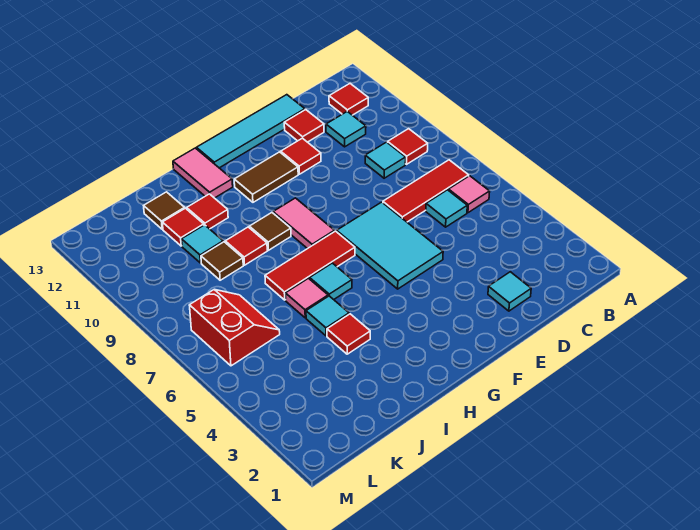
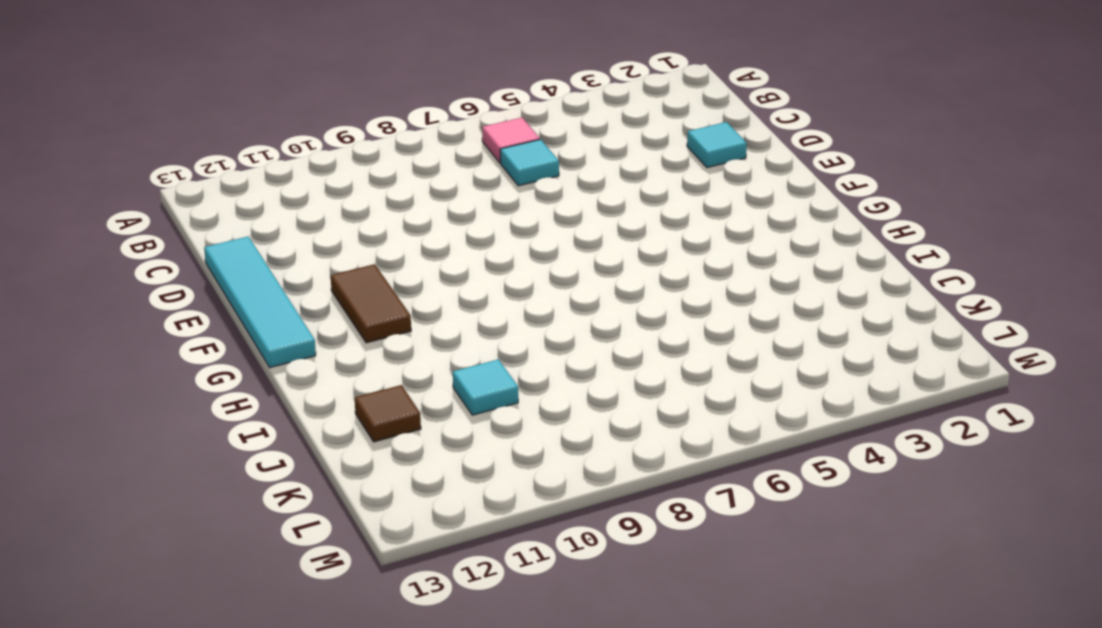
none -> red 1x3 tile [383,160,469,222]
none -> red 1x1 tile [388,129,428,164]
none -> red 1x1 tile [329,84,368,115]

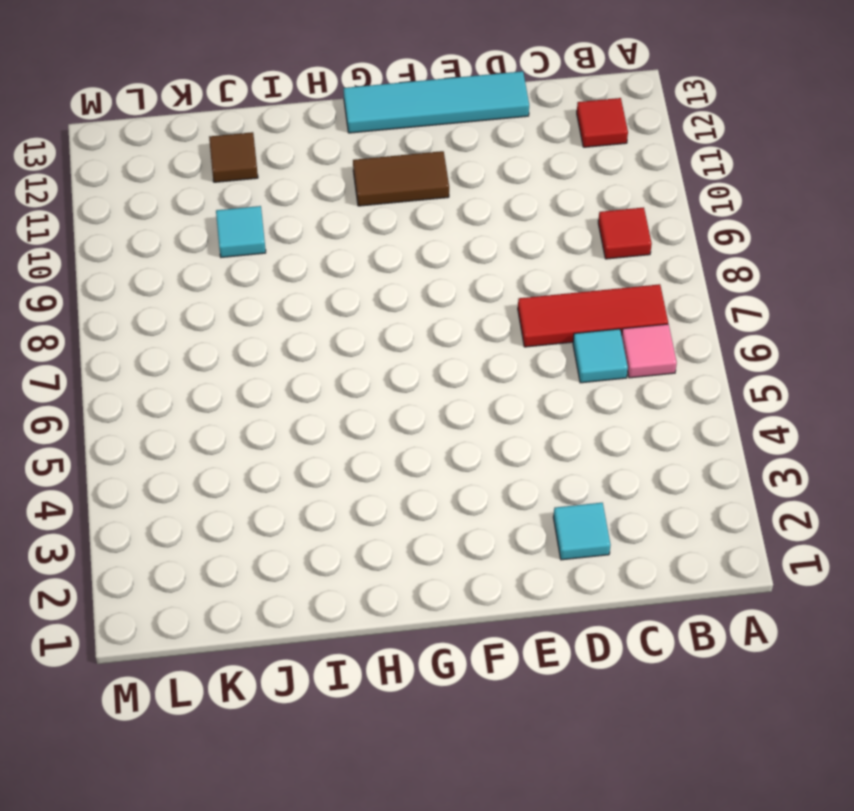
none -> cyan 1x1 tile [365,142,406,178]
none -> cyan 1x1 tile [326,112,366,147]
none -> red 1x1 tile [284,110,324,142]

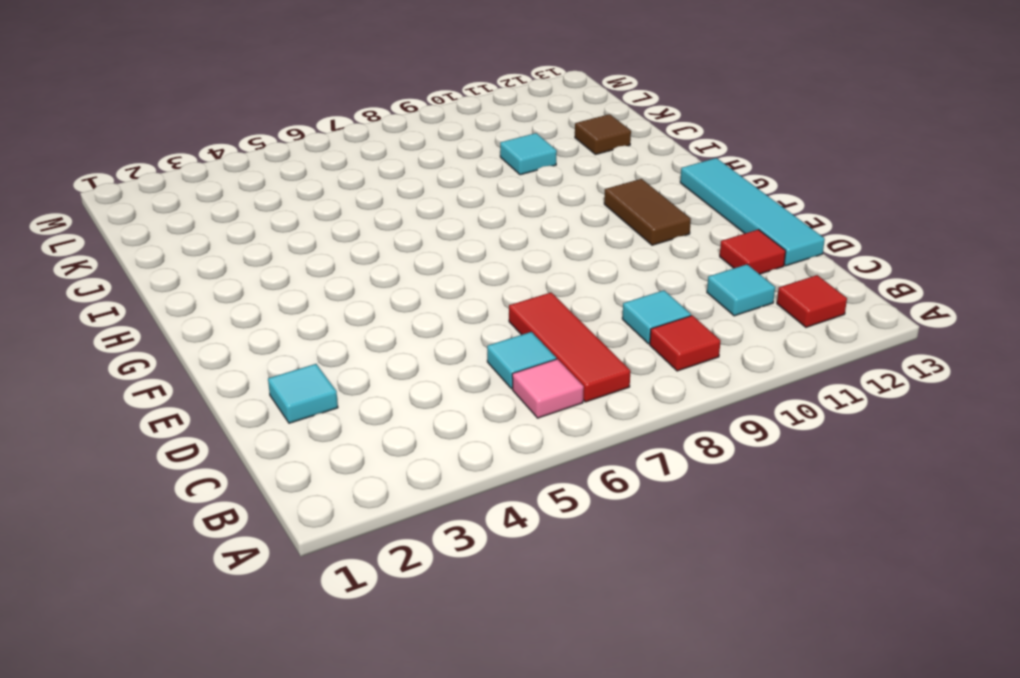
none -> cyan 2x3 tile [337,202,443,289]
none -> red 1x1 tile [281,138,321,174]
none -> red 1x3 tile [265,231,355,300]

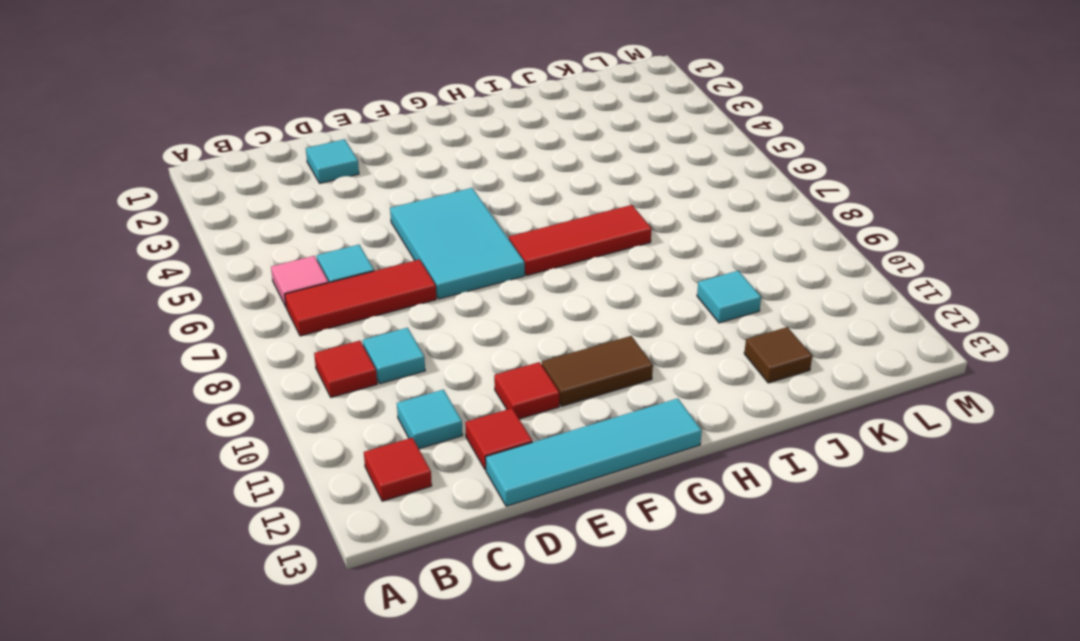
none -> pink 1x2 tile [273,198,335,249]
none -> cyan 1x1 tile [310,263,352,300]
none -> brown 1x1 tile [249,213,291,250]

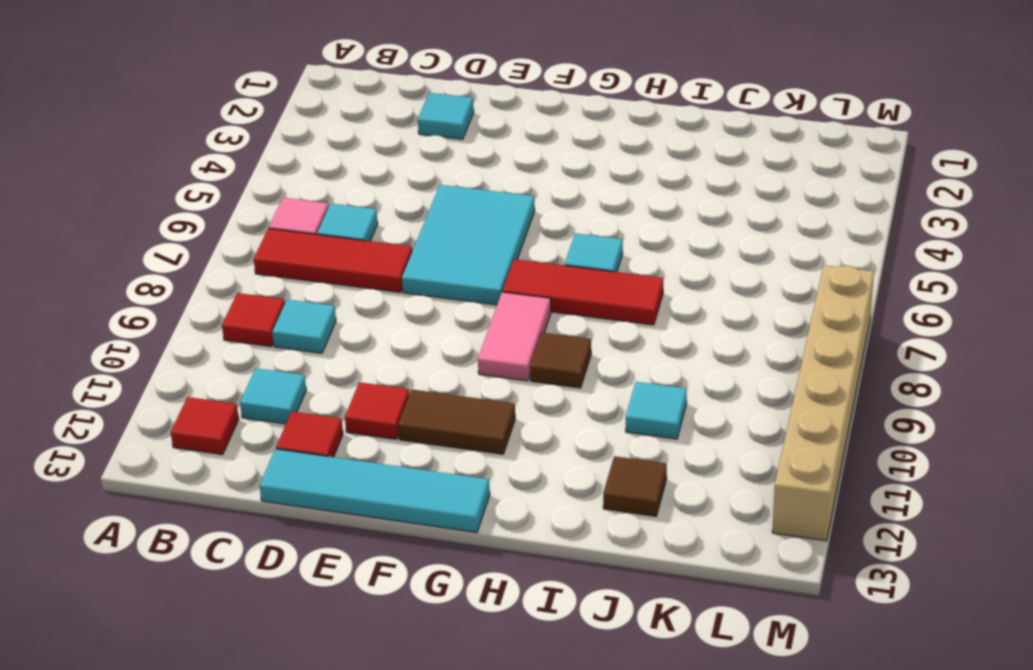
tan 1x6 brick [772,265,874,541] -> none
none -> pink 1x2 tile [173,148,233,198]
none -> red 1x1 tile [327,314,370,354]
none -> cyan 1x1 tile [306,296,349,336]

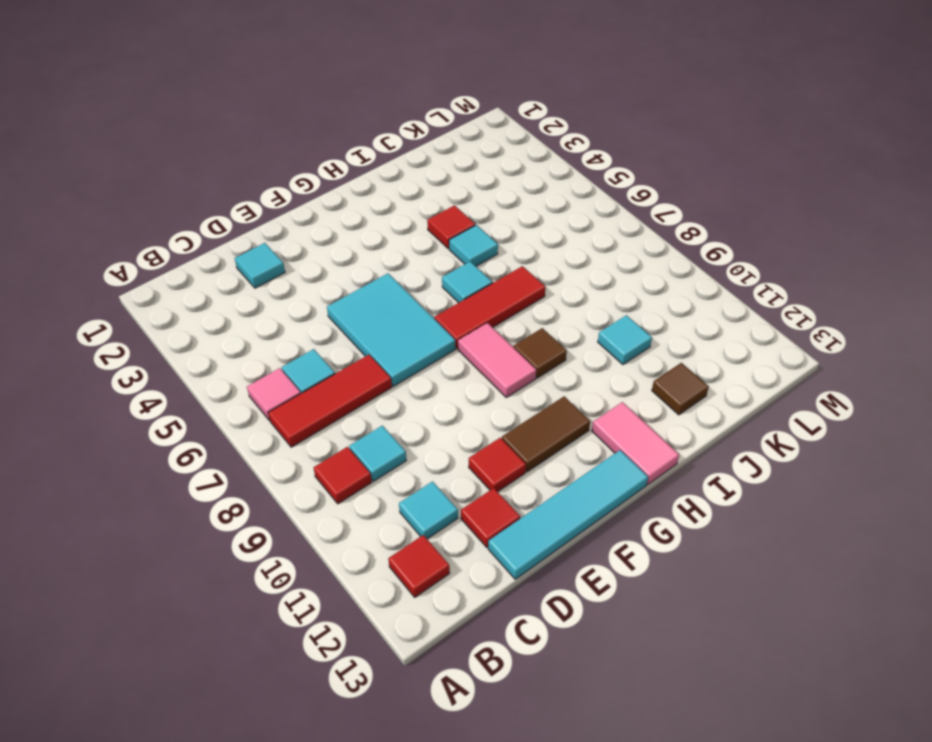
none -> pink 1x1 tile [285,278,328,318]
none -> red 1x1 tile [225,227,267,265]
none -> red 1x1 tile [187,194,228,229]

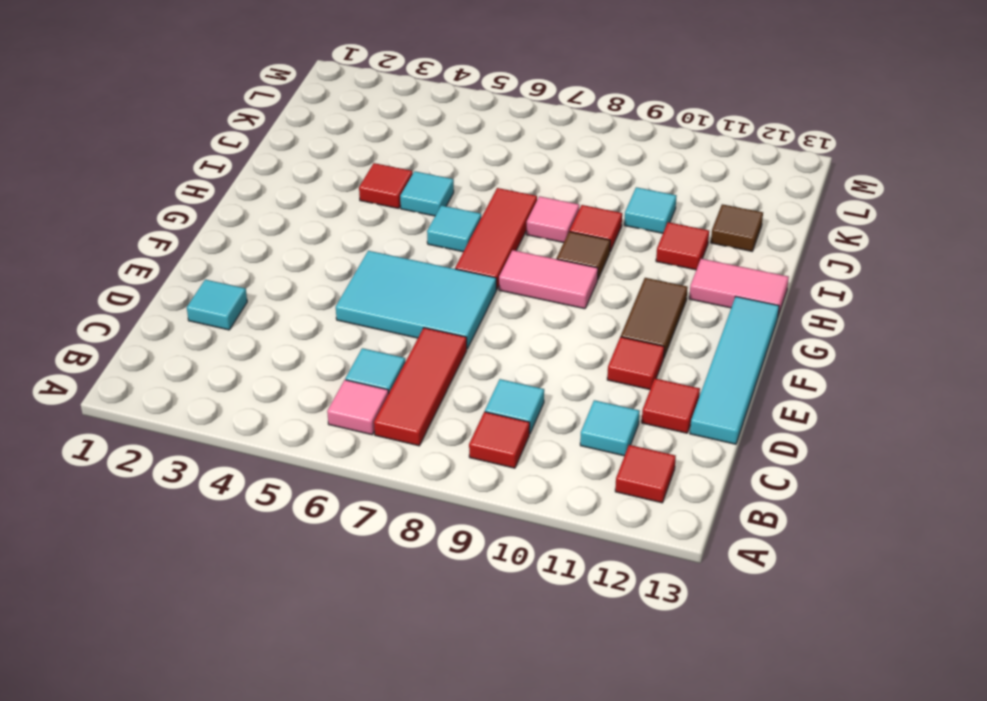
pink 1x1 tile [526,196,579,243] -> pink 1x1 tile moved to [285,278,328,318]
none -> brown 1x1 tile [201,242,243,280]
none -> red 1x1 tile [162,208,204,246]
none -> red 2x2 slope [189,290,280,366]

